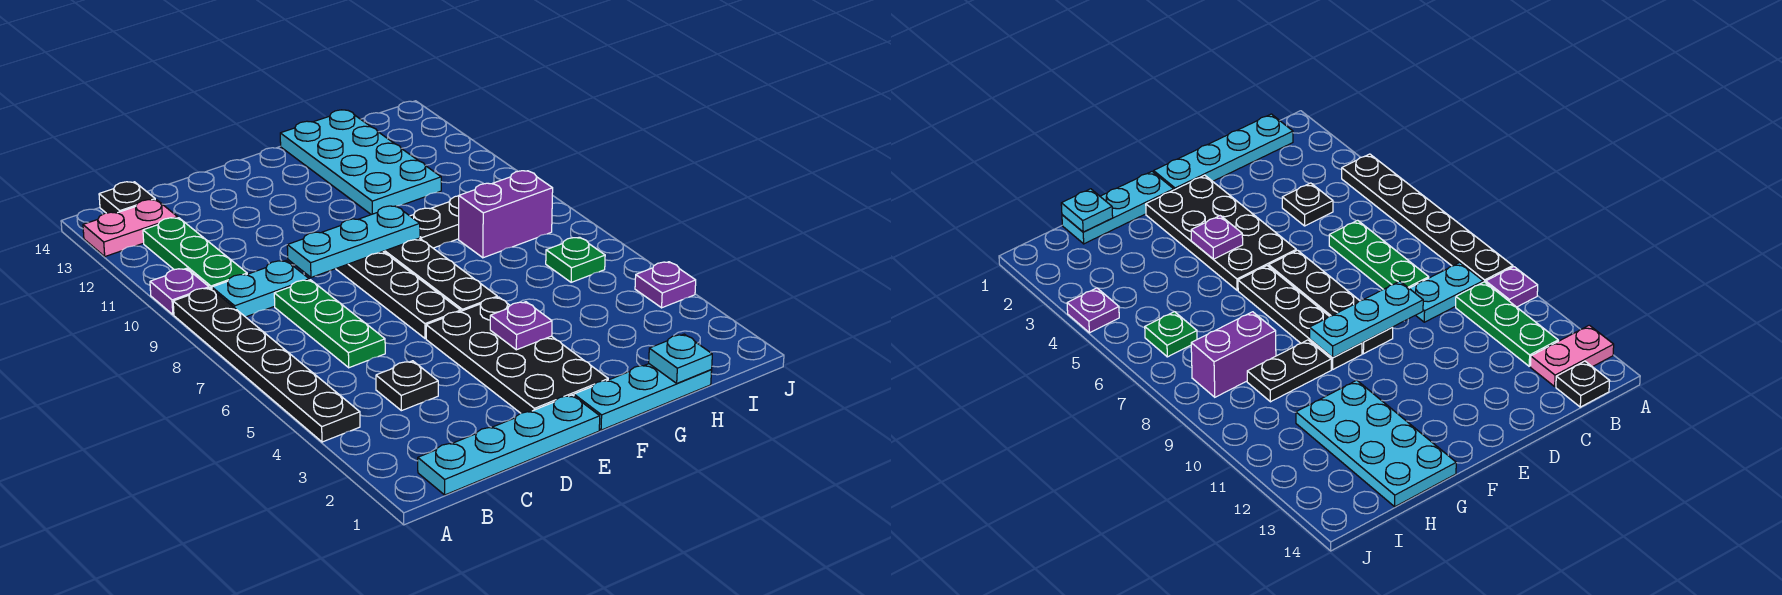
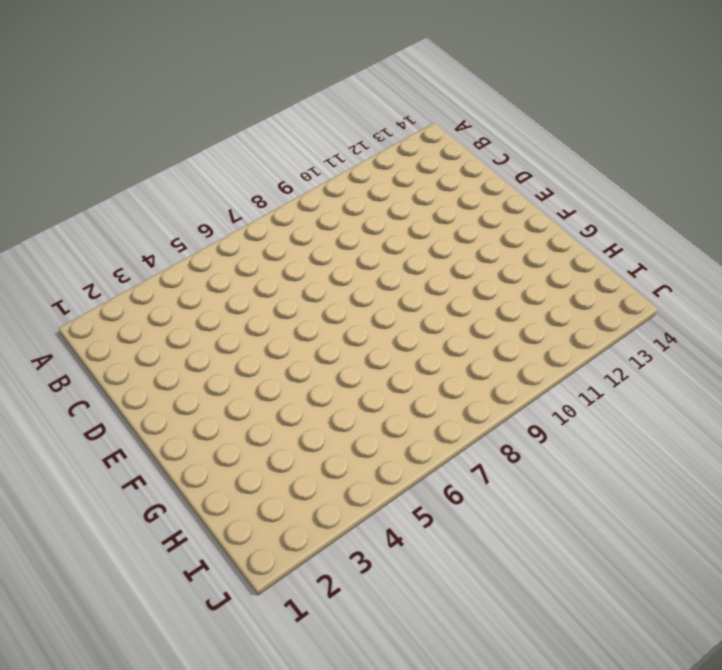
none -> black 1x6 plate [173,288,360,442]
none -> purple 1x1 plate [150,268,209,315]
none -> pink 1x2 plate [83,200,178,256]

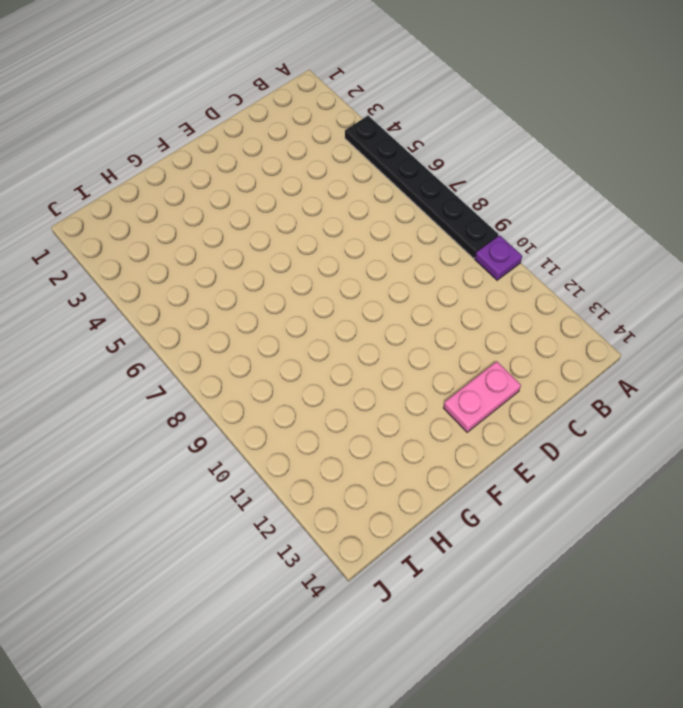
pink 1x2 plate [443,362,521,432] -> pink 1x2 plate moved to [83,200,178,256]
none -> cyan 1x4 plate [418,395,600,495]
none -> cyan 1x2 plate [212,261,309,317]
none -> green 1x3 plate [143,218,247,289]

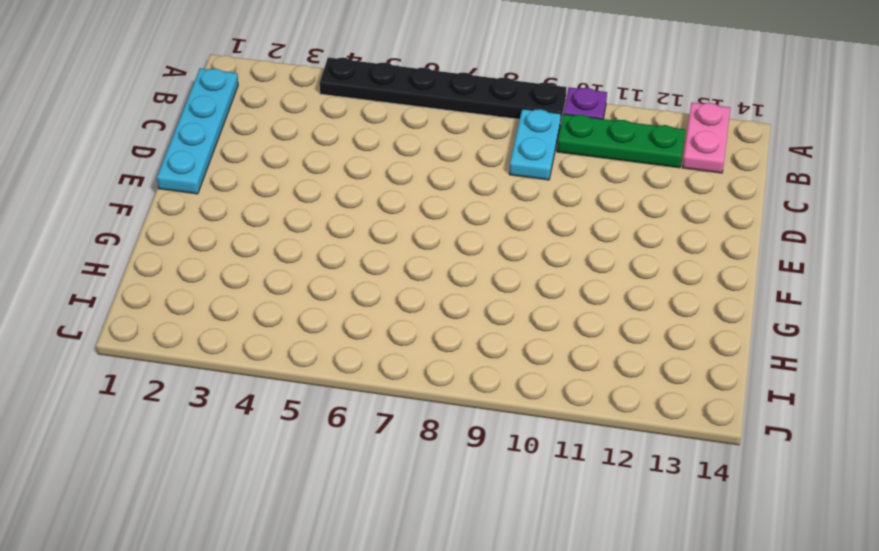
none -> black 1x1 plate [99,182,155,213]
none -> black 1x1 plate [376,361,438,411]
none -> green 1x3 plate [274,280,385,368]

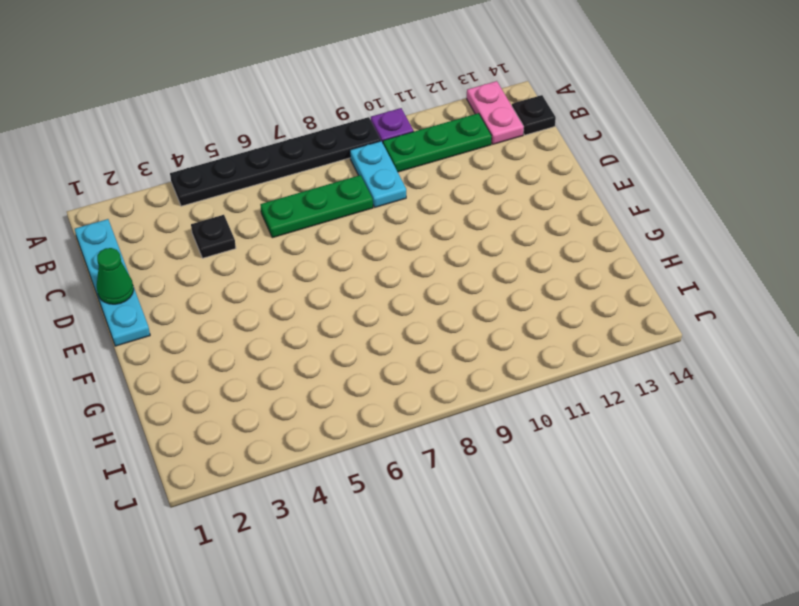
green 1x1 cone [97,248,134,304] -> none
none -> black 2x4 plate [426,297,608,413]
none -> black 1x4 plate [336,252,461,338]
none -> cyan 1x3 plate [574,364,712,430]

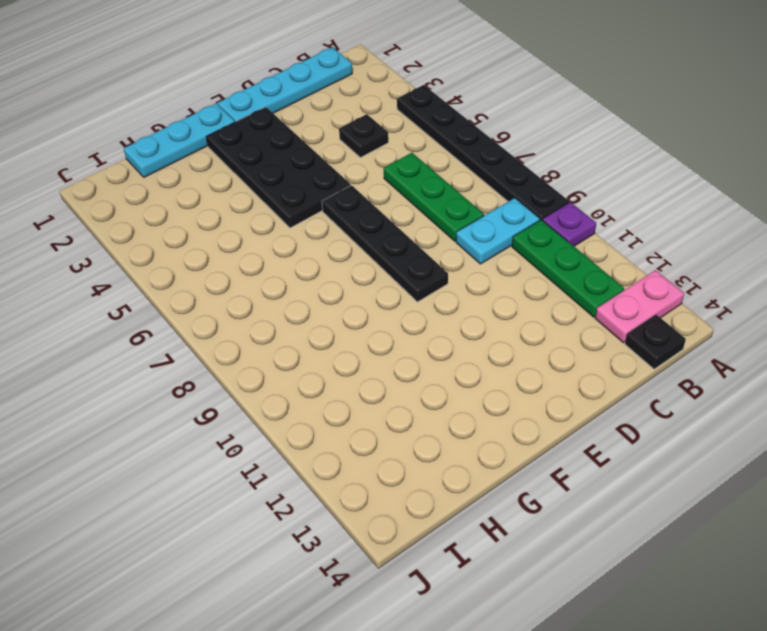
none -> black 1x4 plate [383,238,497,311]
none -> black 1x2 plate [411,196,459,248]
none -> cyan 2x4 plate [280,110,441,215]

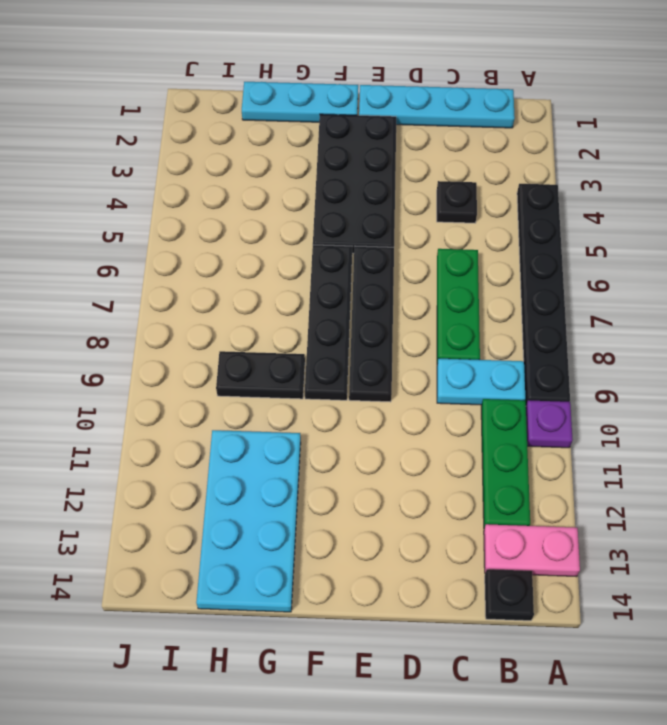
none -> purple 1x2 brick [459,171,553,258]
none -> green 1x1 plate [546,237,605,282]
none -> purple 1x1 plate [635,262,696,308]

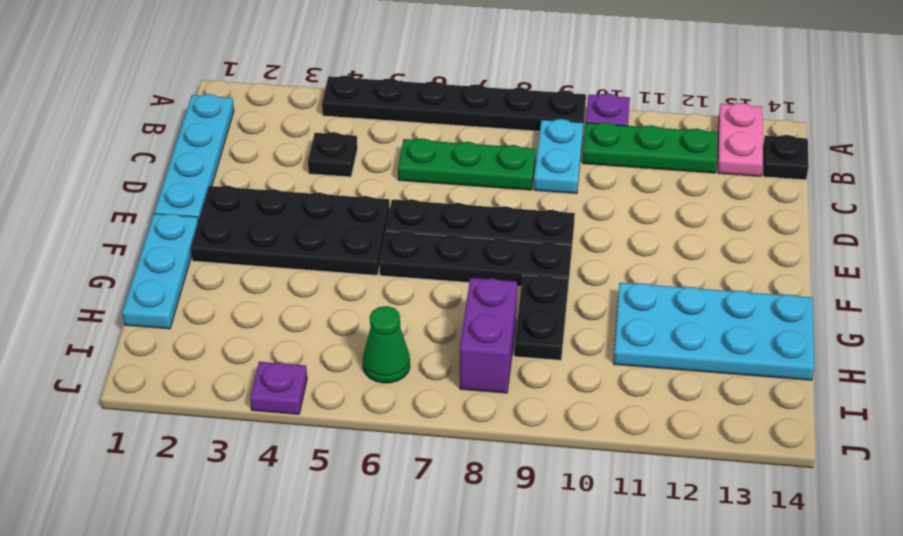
green 1x1 cone [363,306,410,383] -> green 1x1 plate [546,237,605,282]
none -> cyan 1x3 plate [287,206,420,277]
none -> purple 1x1 plate [490,302,552,350]
none -> cyan 1x1 plate [649,334,712,383]

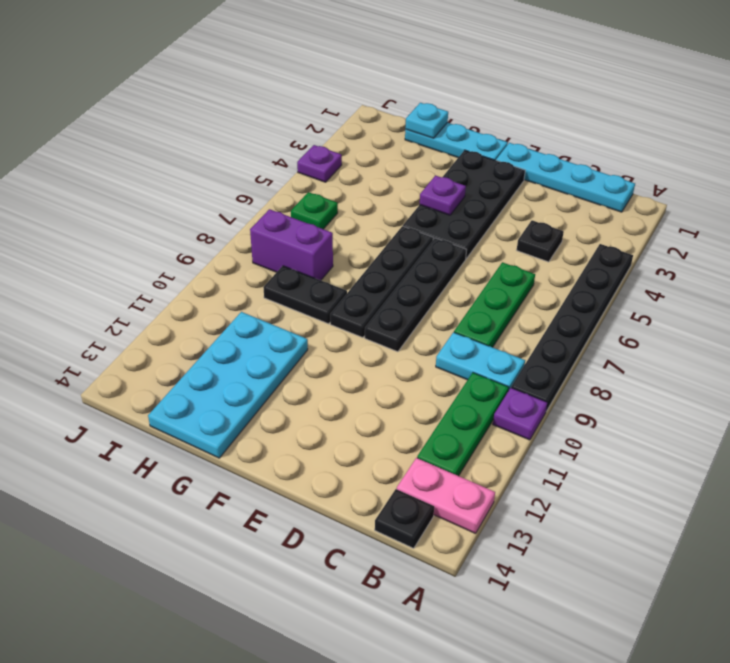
none -> cyan 1x3 plate [287,206,420,277]

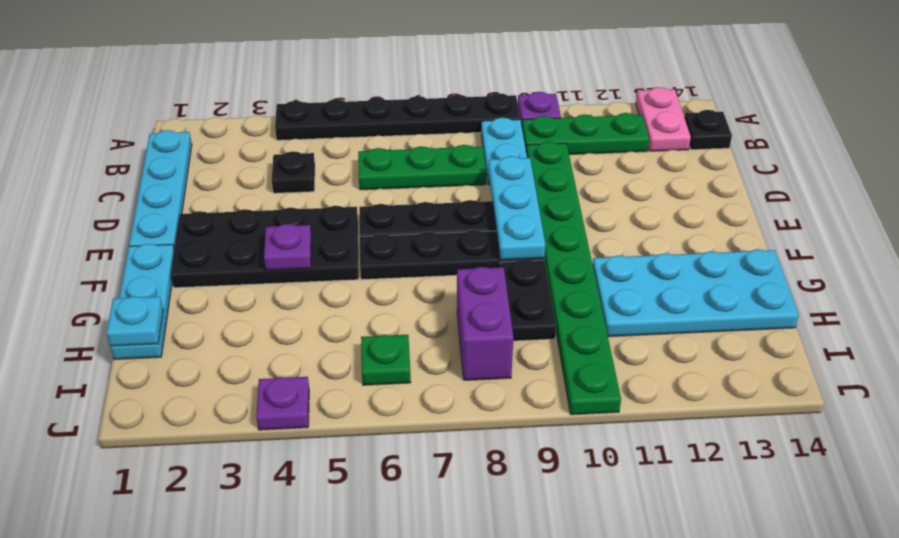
green 1x8 plate [526,141,621,415] -> none

